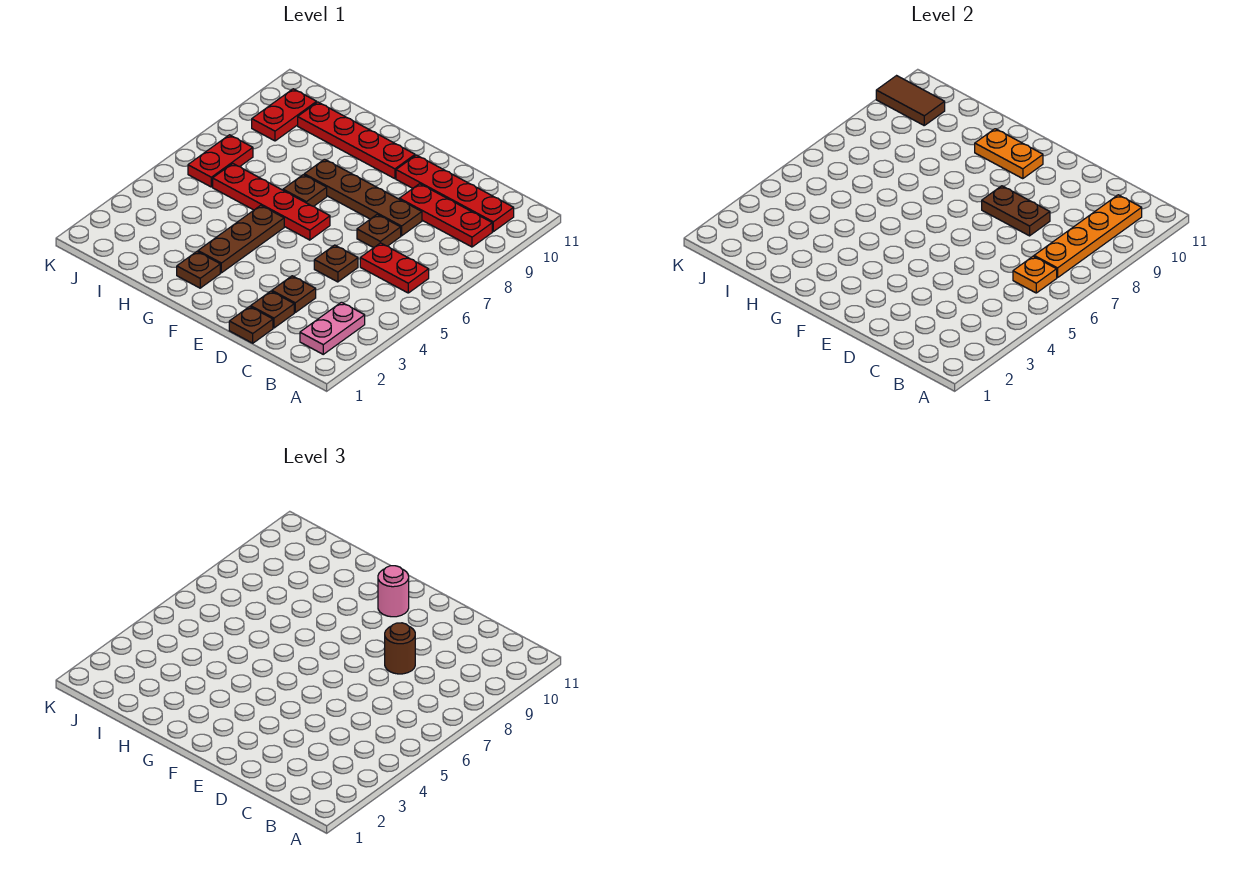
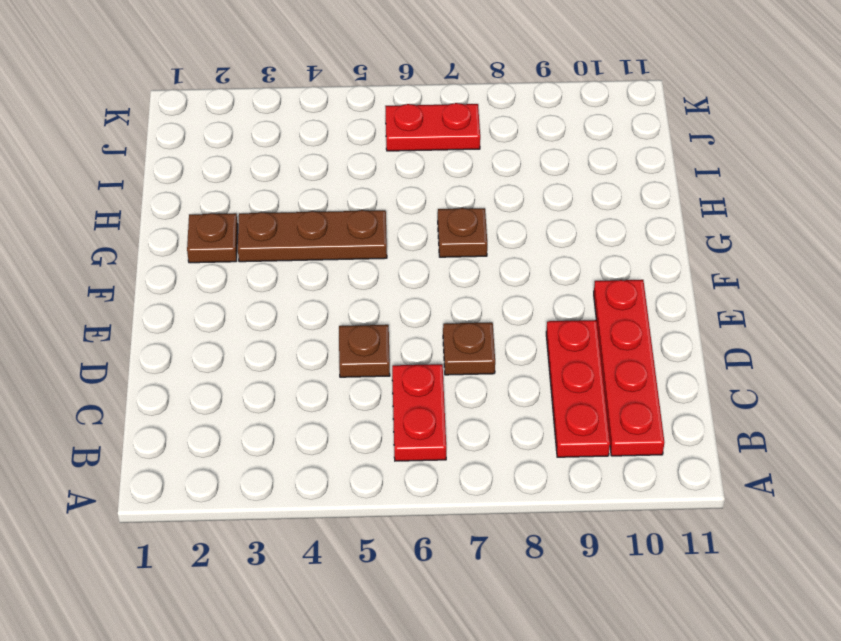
none -> pink 1x2 plate [300,302,365,354]
none -> brown 1x1 plate [229,307,273,343]
none -> brown 1x1 plate [251,291,294,328]

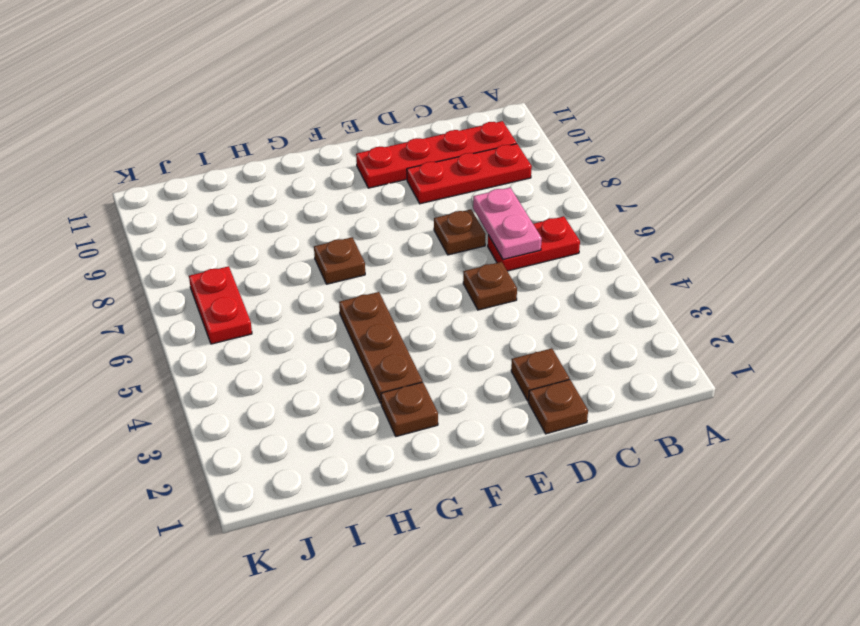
pink 1x2 plate [473,188,542,260] -> pink 1x2 plate moved to [300,302,365,354]
none -> brown 1x1 plate [272,276,316,312]
none -> brown 1x4 plate [304,159,422,236]
none -> red 1x4 plate [213,164,330,240]

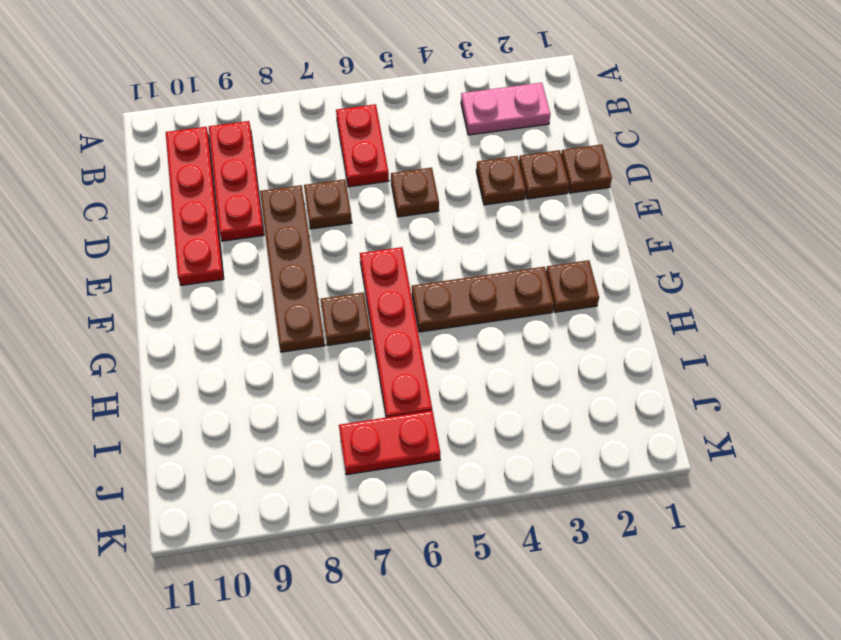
none -> red 1x4 plate [298,102,415,179]
none -> red 1x2 plate [252,89,317,141]
none -> orange 1x1 plate [1013,256,1057,293]

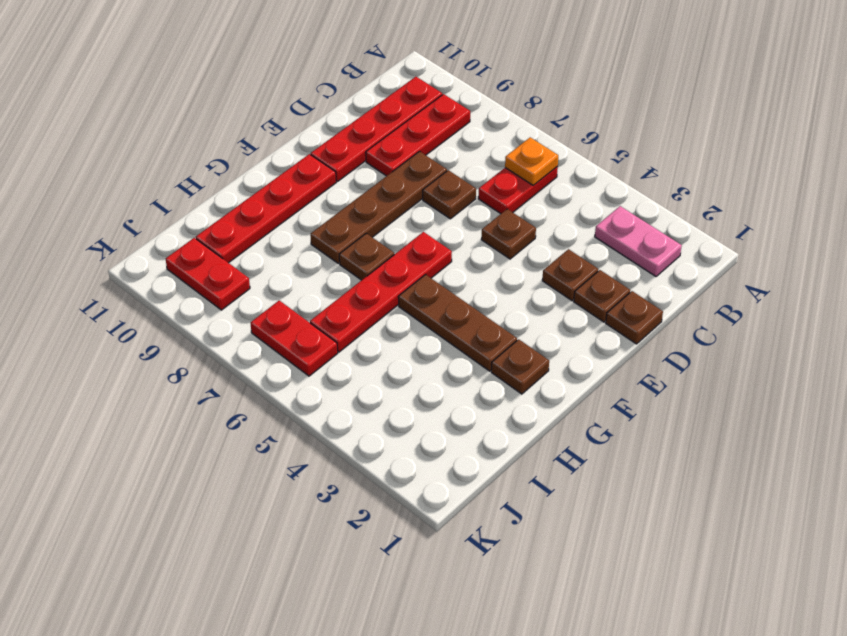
none -> orange 1x4 plate [1034,195,1142,278]
none -> brown 1x2 plate [982,186,1050,236]
none -> orange 1x2 plate [975,129,1043,179]

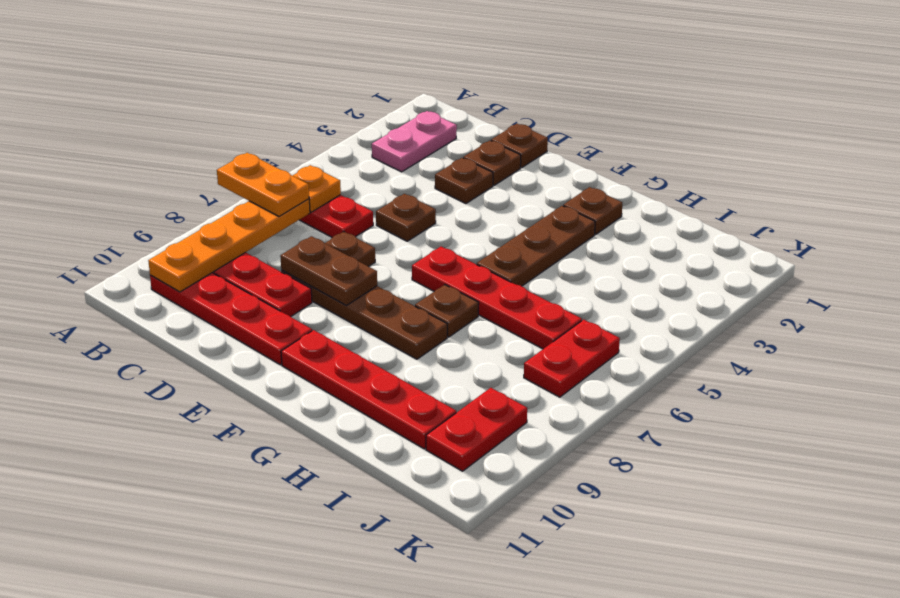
orange 1x2 plate [217,153,309,216] -> orange 1x2 plate moved to [975,129,1043,179]
none -> brown 1x2 tile [876,76,945,125]
none -> brown 1x1 round brick [385,623,415,674]
none -> pink 1x1 round brick [378,566,409,617]

